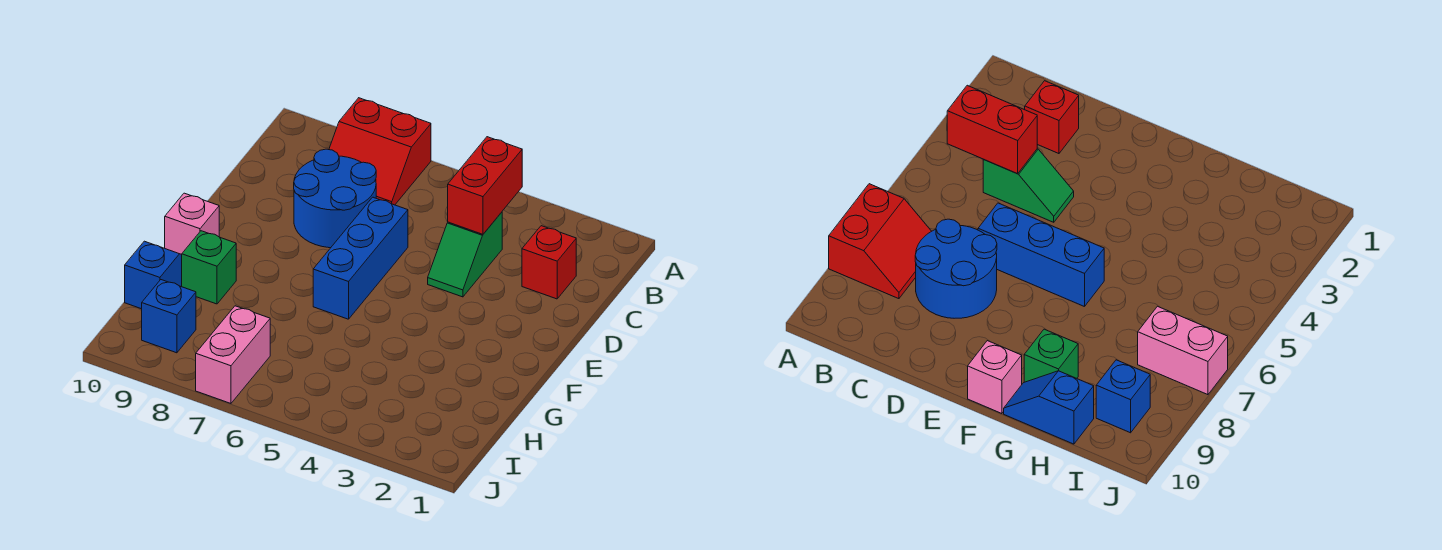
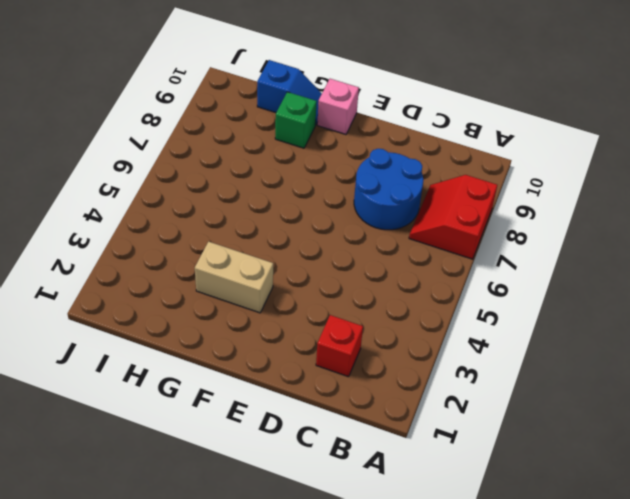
tan 1x2 brick [195,242,273,313] -> none
none -> green 1x2 slope [428,212,502,297]
none -> blue 1x3 brick [313,197,408,319]

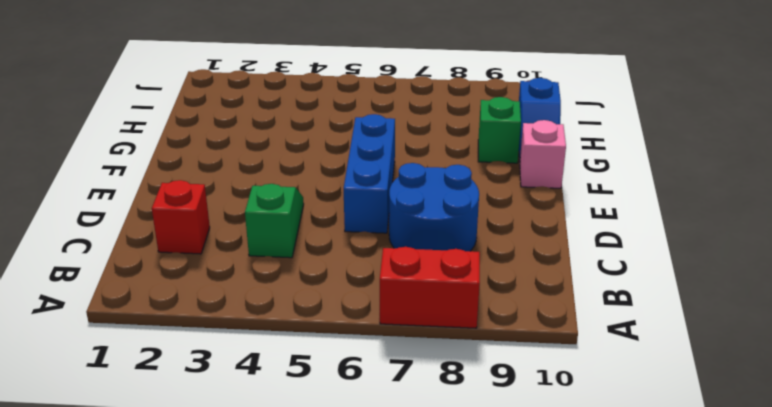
none -> pink 1x2 brick [196,306,270,403]
none -> blue 1x1 brick [142,280,196,353]

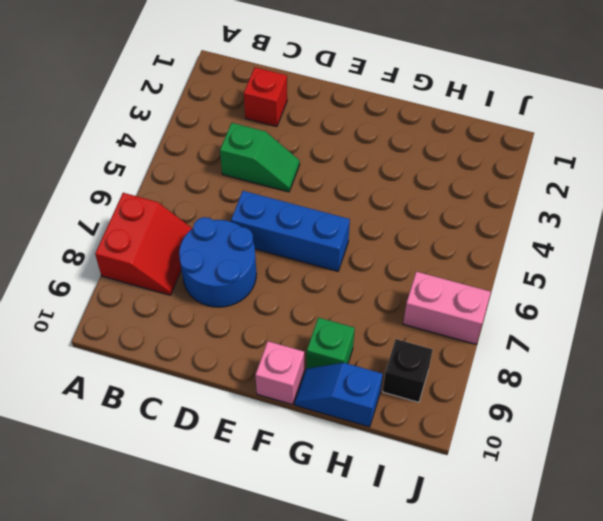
black 1x1 brick [383,339,433,402] -> blue 1x1 brick [142,280,196,353]
none -> red 1x2 brick [448,137,522,234]

